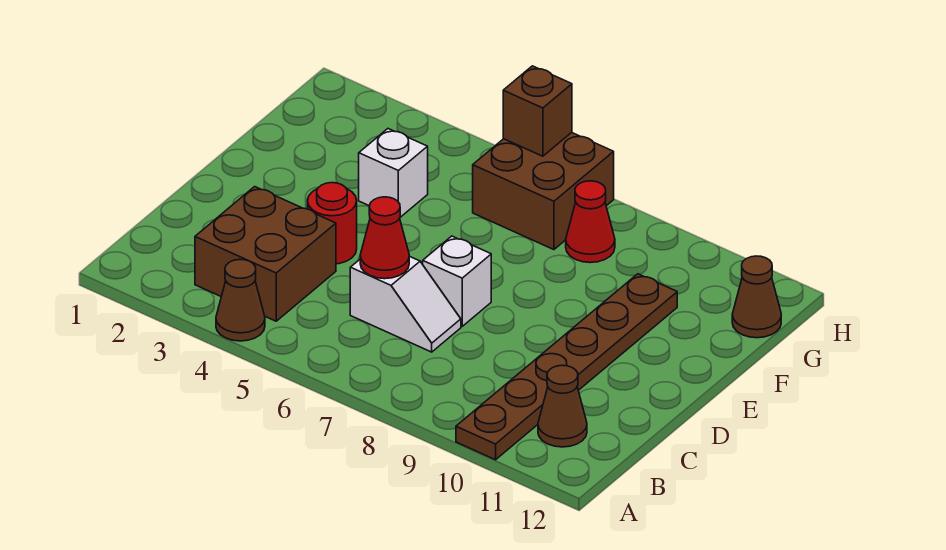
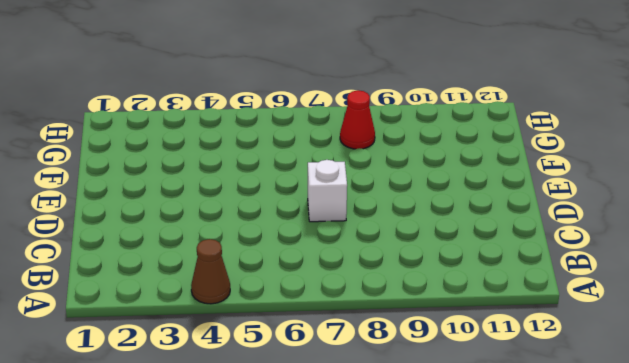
none -> brown 1x6 plate [456,274,677,460]
none -> brown 2x2 brick [195,187,336,321]
none -> brown 1x1 cone [538,365,587,447]

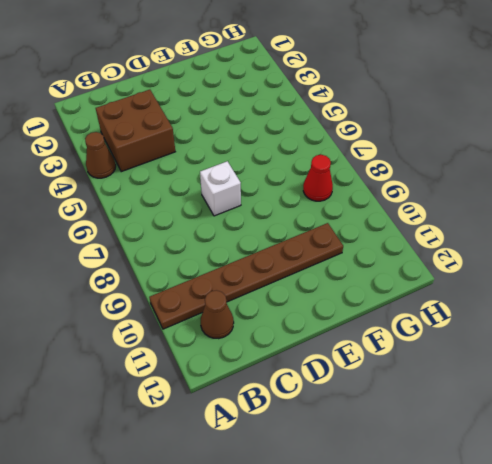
none -> white 1x2 slope [350,256,461,352]
none -> red 1x1 round brick [308,183,357,264]
none -> white 1x1 brick [359,129,428,217]

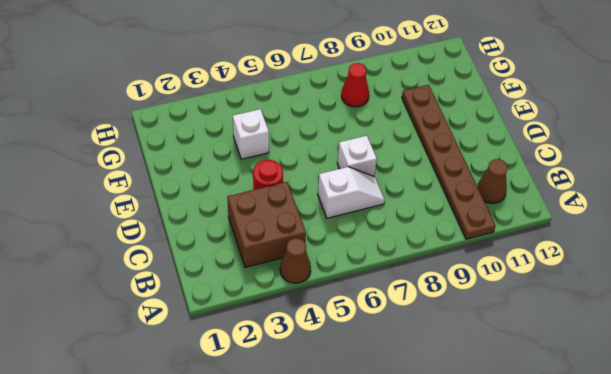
none -> brown 2x2 brick [473,132,614,250]
none -> brown 1x1 cone [732,256,781,338]
none -> red 1x1 cone [360,197,409,279]

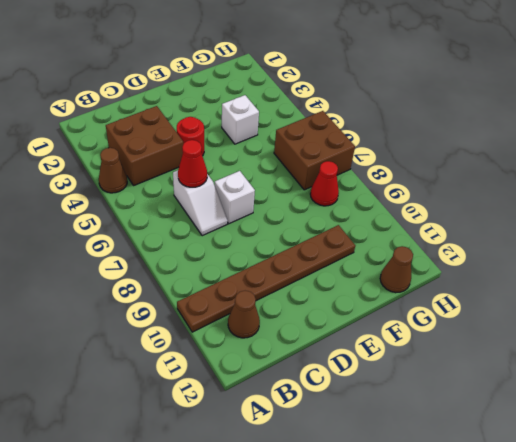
none -> brown 1x1 brick [503,66,572,156]

